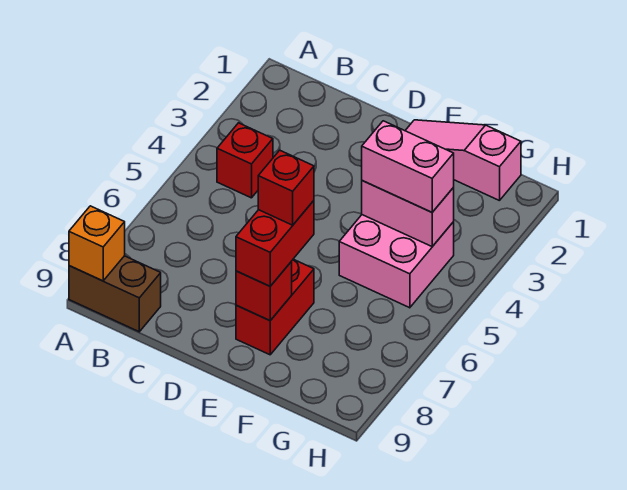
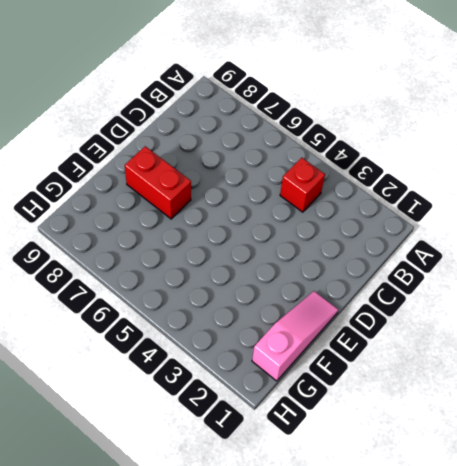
none -> brown 1x2 brick [69,256,161,332]
none -> pink 2x2 brick [339,215,454,308]

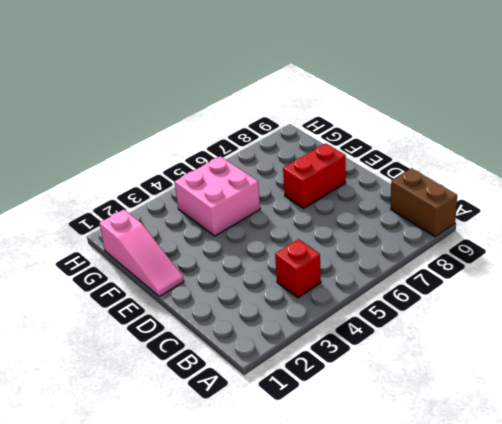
none -> orange 1x1 brick [69,206,125,281]
none -> red 1x1 brick [236,262,292,321]

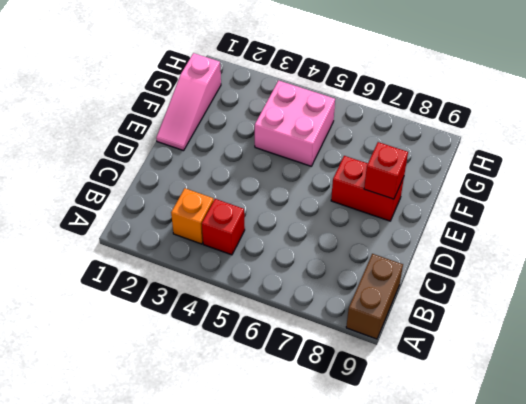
orange 1x1 brick [171,188,214,244] -> orange 1x1 brick moved to [69,206,125,281]
none -> pink 1x2 brick [362,181,454,246]
none -> red 1x2 brick [236,201,314,286]

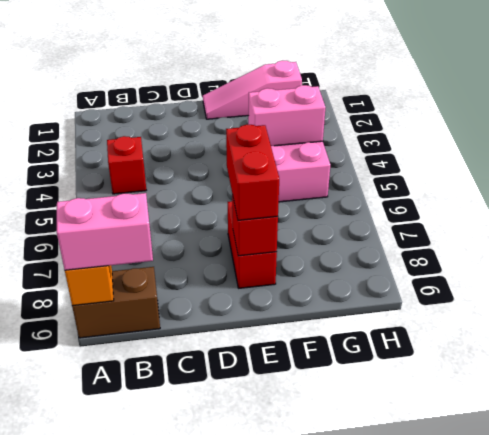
pink 1x2 brick [57,193,153,270] -> pink 1x2 brick moved to [362,121,454,212]
none -> red 1x1 brick [258,150,314,225]

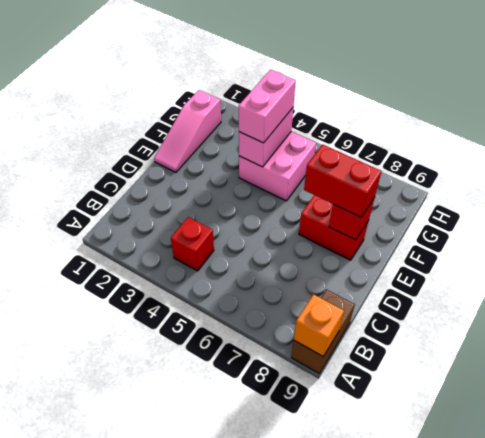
none -> red 1x1 brick [258,150,314,225]

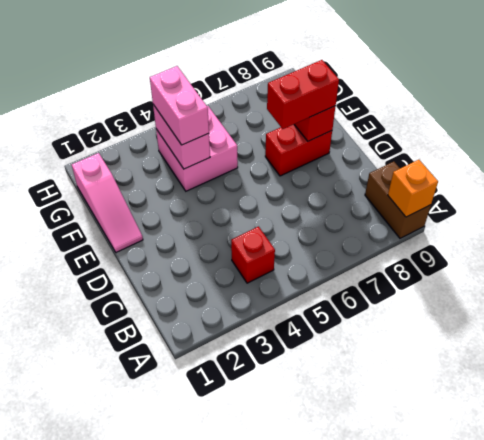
none -> red 1x1 brick [258,150,314,225]

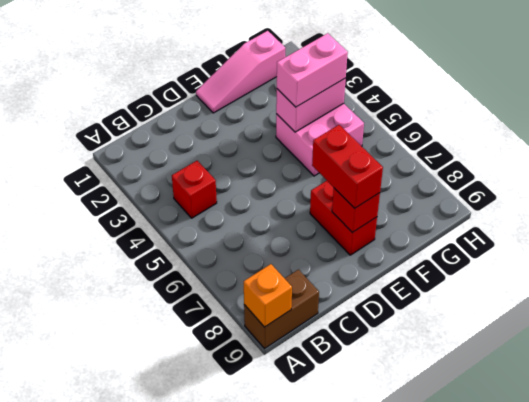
none -> red 1x1 brick [258,150,314,225]

